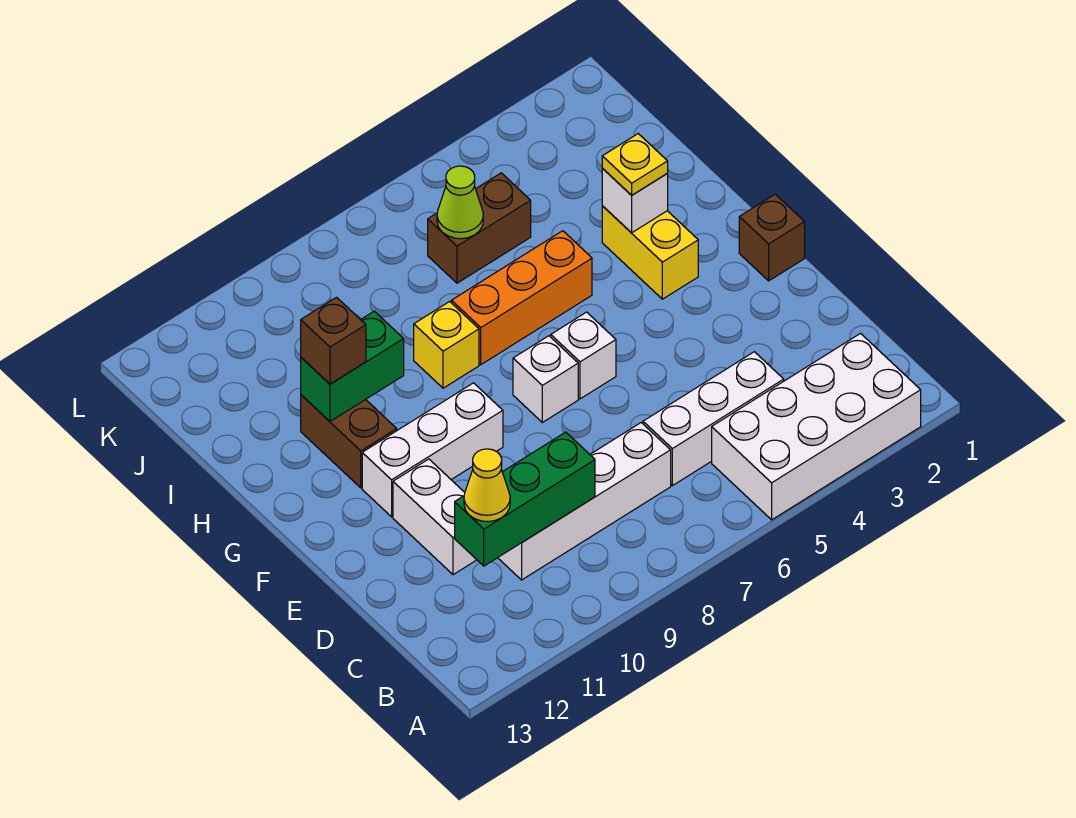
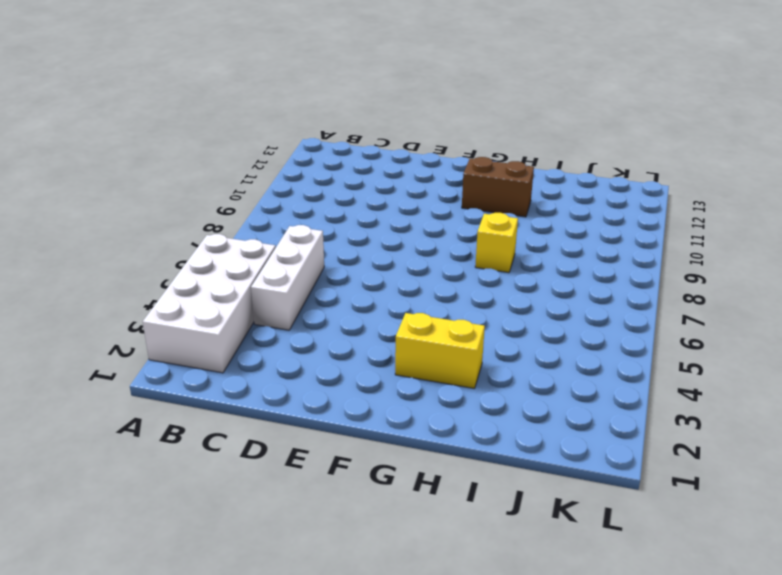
none -> white 1x4 brick [498,423,671,580]
none -> white 1x2 brick [393,459,477,575]
none -> brown 1x1 brick [739,194,805,281]

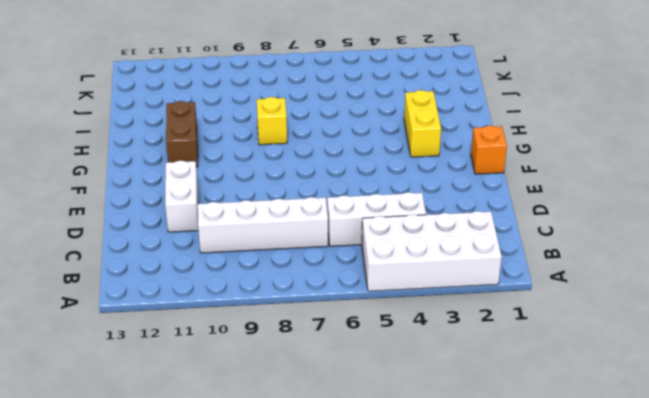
orange 1x1 brick [471,126,507,174] -> brown 1x1 brick [739,194,805,281]
none -> white 1x1 brick [551,312,616,399]
none -> white 1x1 brick [513,336,578,422]
none -> white 1x3 brick [362,383,503,517]

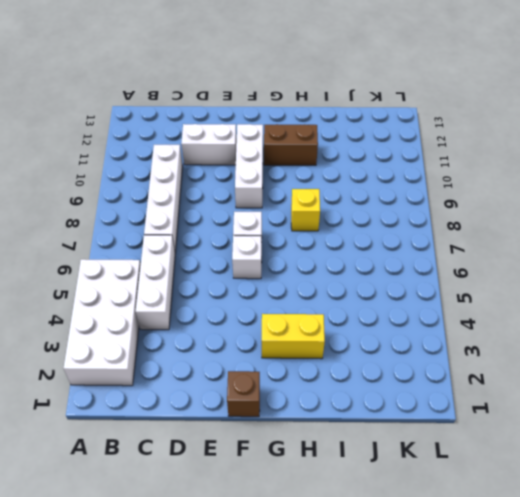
none -> orange 1x3 brick [452,231,592,365]
none -> brown 1x2 brick [428,173,531,283]
none -> green 1x3 brick [455,432,595,566]

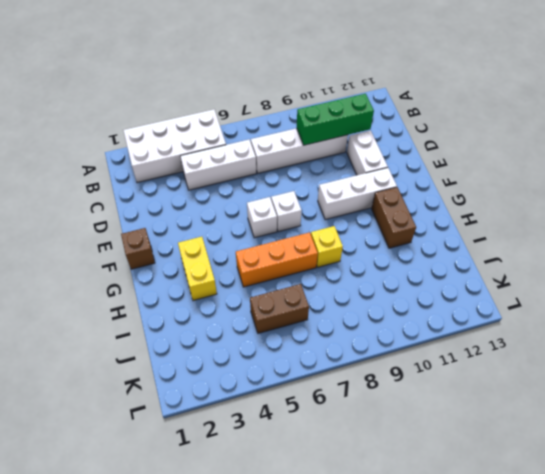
none -> white 1x1 brick [602,169,668,233]
none -> green 1x2 brick [301,311,404,421]
none -> lime 1x1 cone [437,166,483,239]

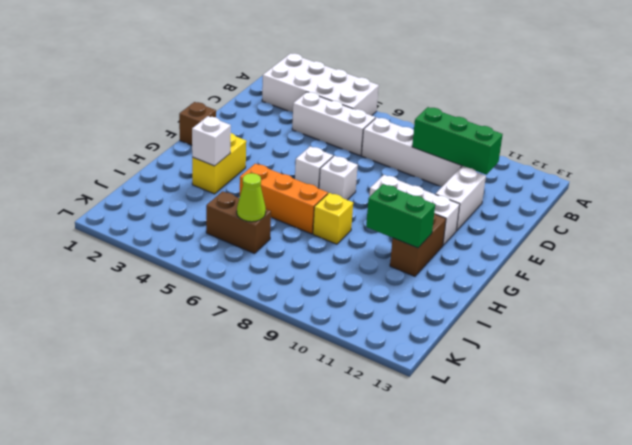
none -> yellow 1x1 cone [464,449,510,522]
none -> yellow 1x1 plate [602,134,668,195]
none -> brown 1x1 brick [301,297,366,384]

